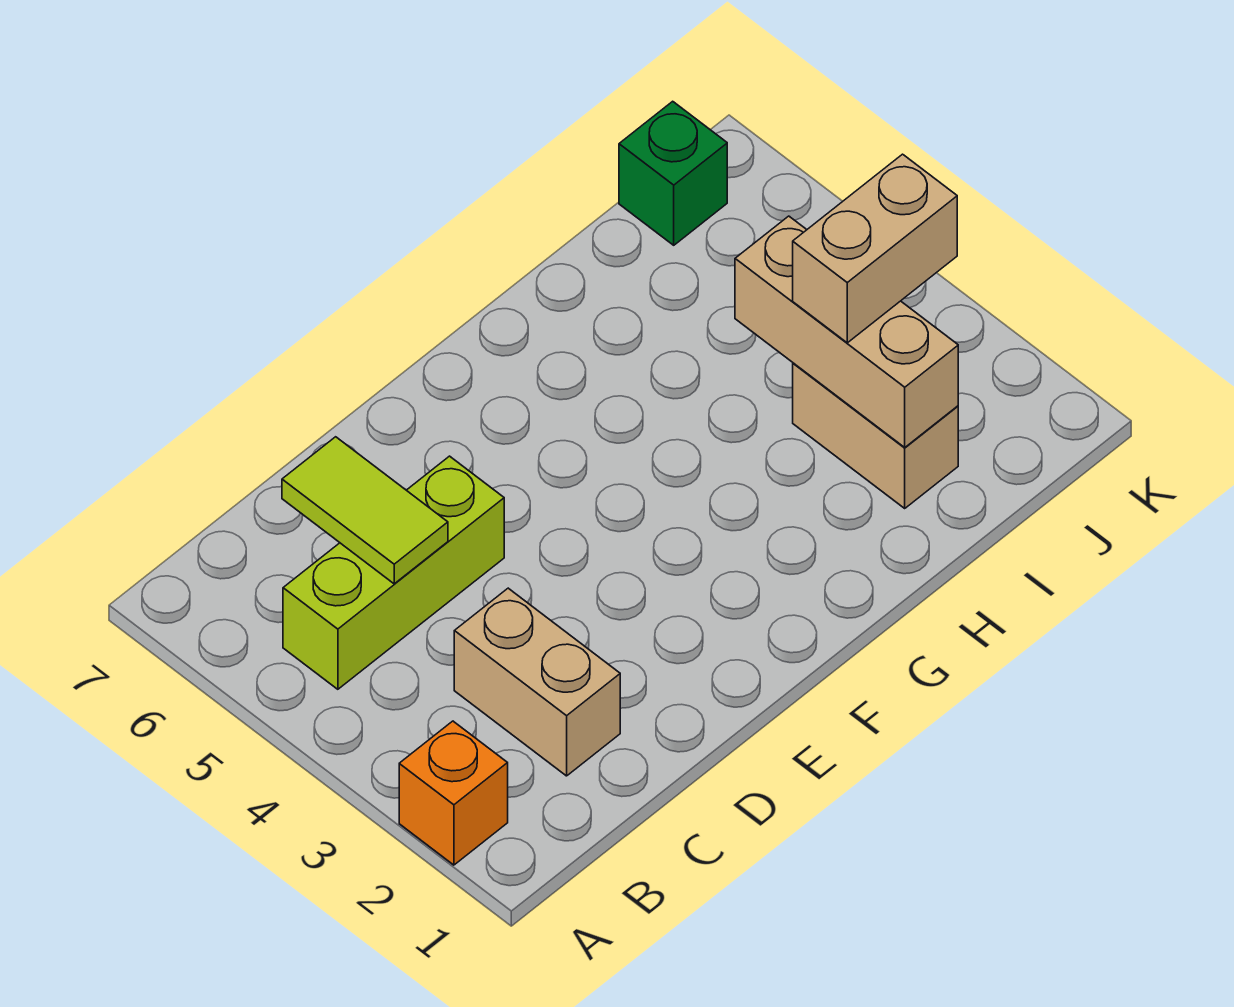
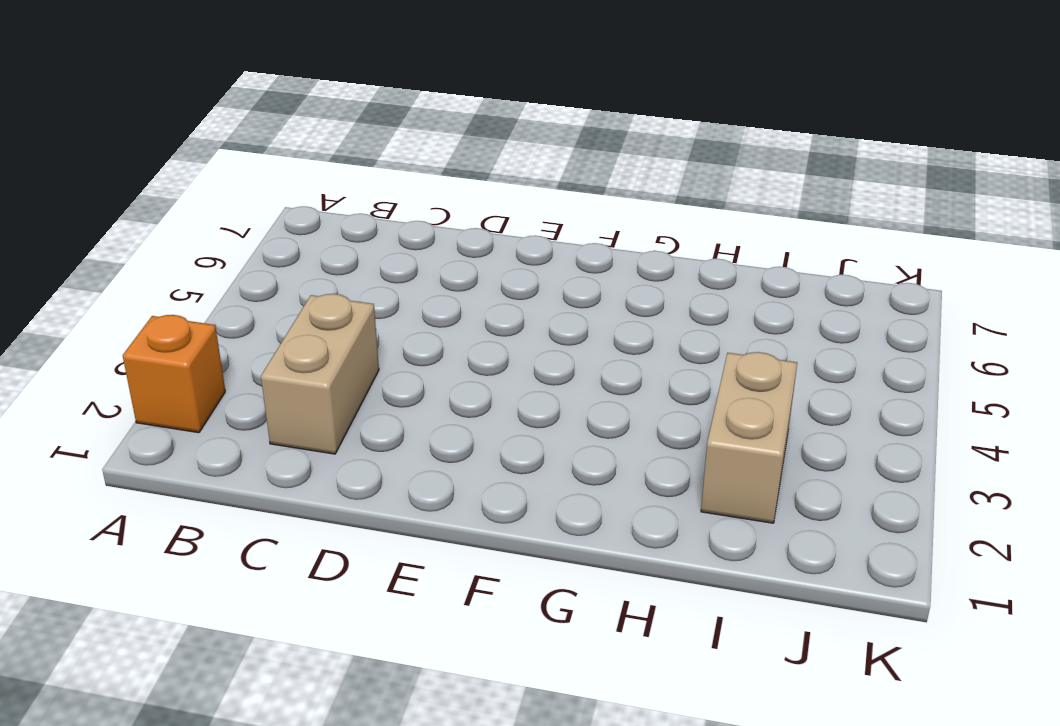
none -> lime 1x3 brick [283,456,504,689]
none -> green 1x1 brick [619,101,727,245]

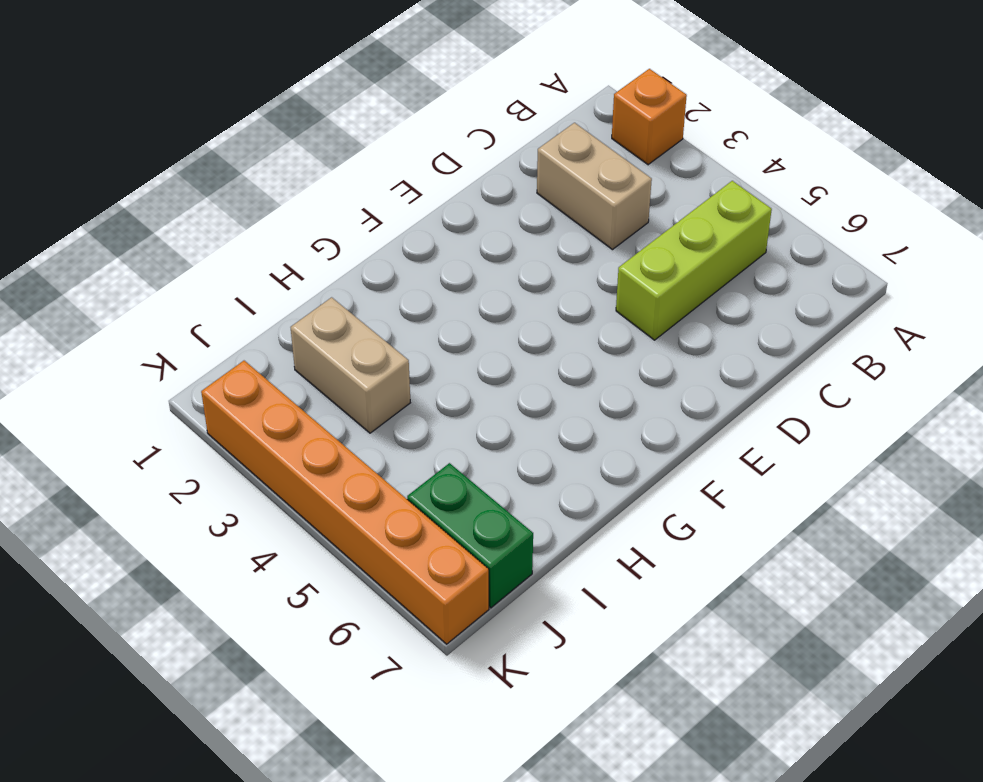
green 1x2 brick [407,463,533,608] -> green 1x1 brick [619,101,727,245]
orange 1x6 brick [201,361,489,644] -> none
none -> lime 1x2 tile [282,437,448,584]
none -> tan 1x3 brick [735,216,958,447]

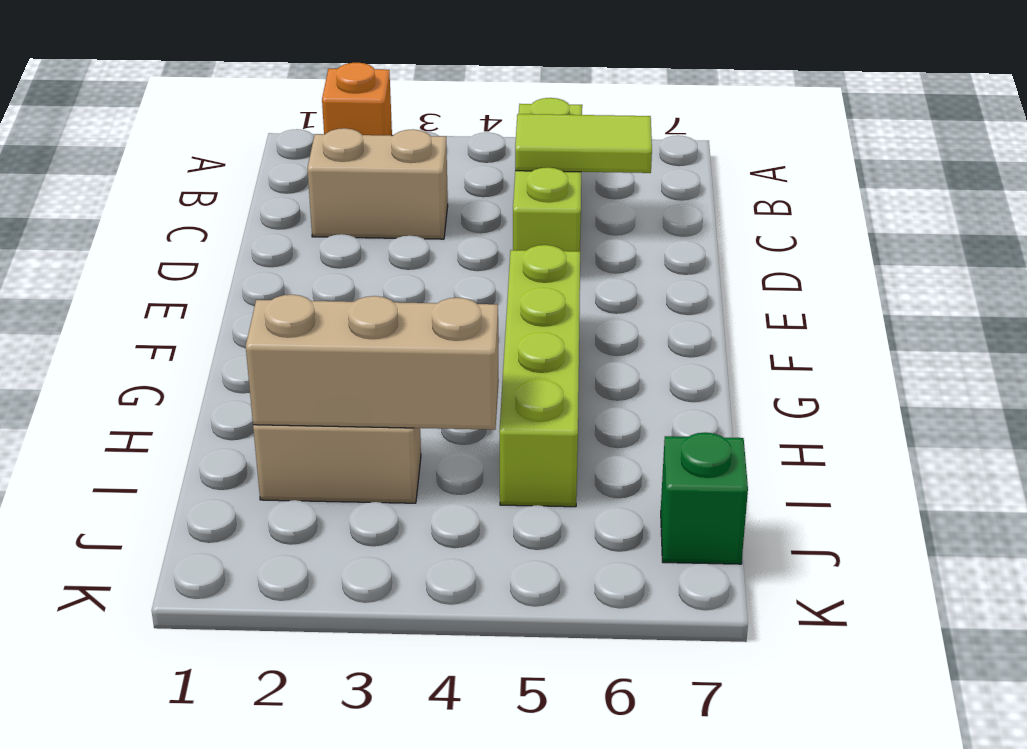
lime 1x4 brick [499,245,580,507] -> none
none -> tan 1x2 brick [793,154,957,343]

